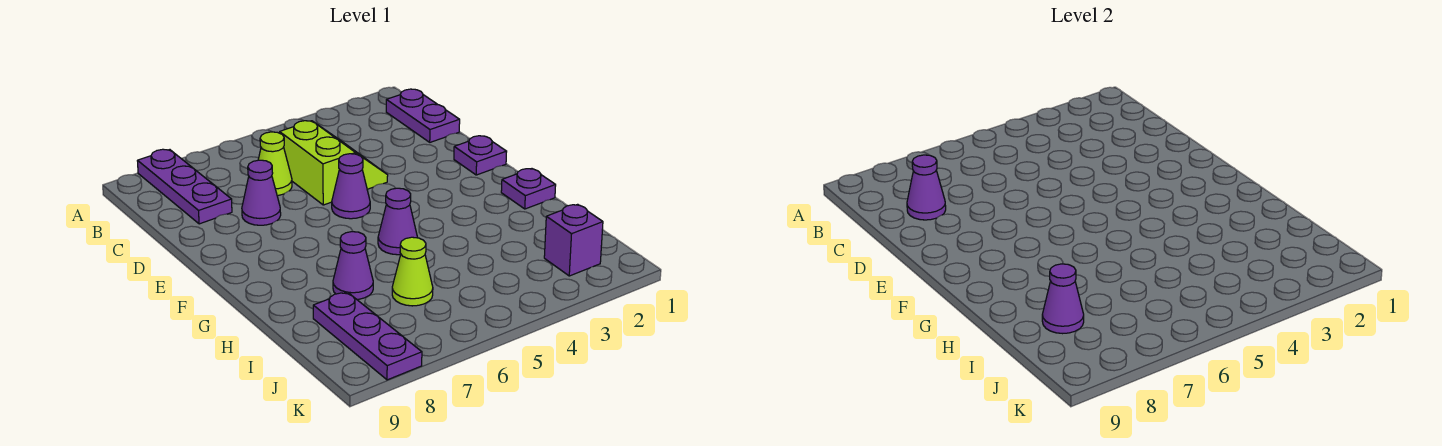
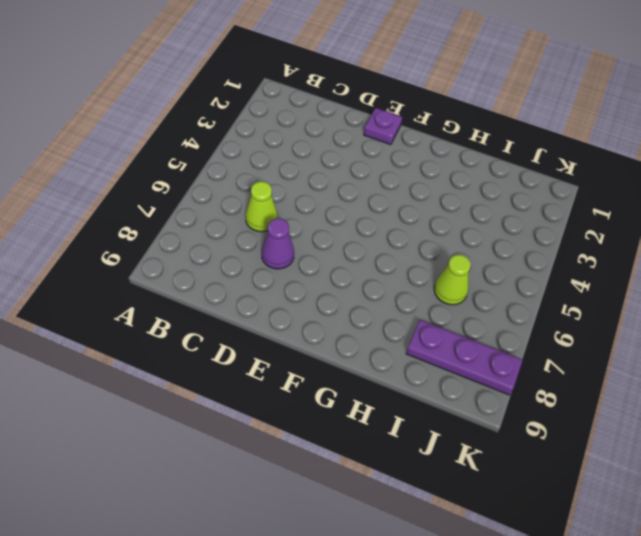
none -> purple 1x3 plate [138,149,232,224]
none -> purple 1x2 plate [386,89,460,142]
none -> lime 2x2 slope [280,121,388,205]

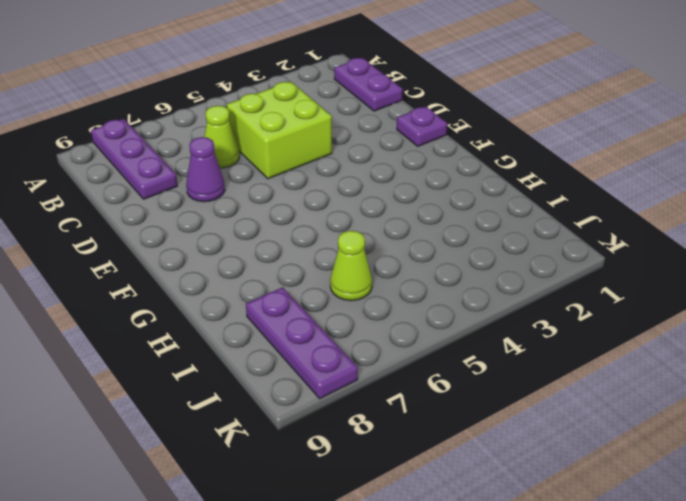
lime 2x2 brick [227,81,332,179] -> lime 2x2 slope [280,121,388,205]
none -> purple 1x1 cone [332,154,370,219]
none -> purple 1x1 plate [501,169,556,209]
none -> purple 1x1 cone [378,188,417,255]

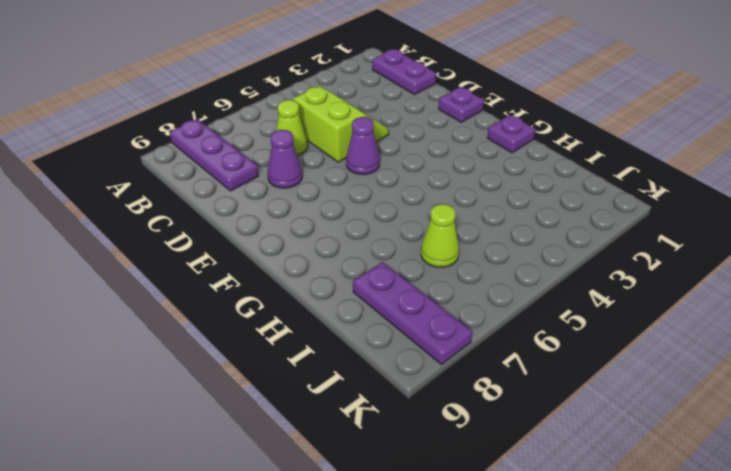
none -> purple 1x1 cone [378,188,417,255]
none -> purple 1x1 cone [333,232,373,299]
none -> purple 1x1 brick [544,204,603,276]

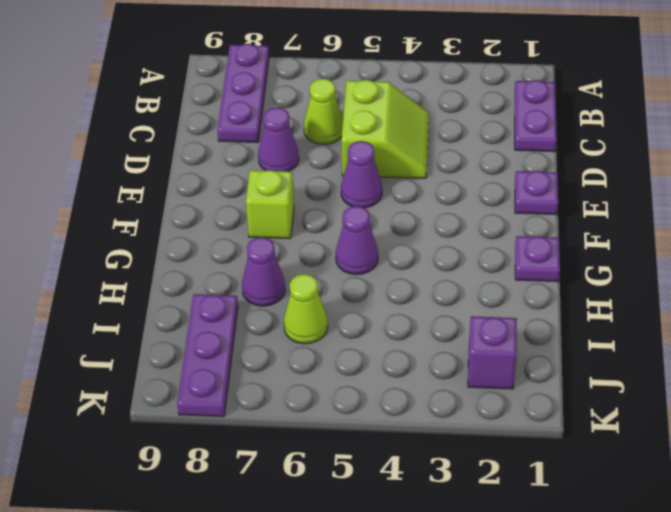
lime 1x1 brick [246,170,294,239] -> none
none -> purple 1x1 cone [907,155,946,220]
none -> purple 1x1 cone [1042,264,1084,334]

